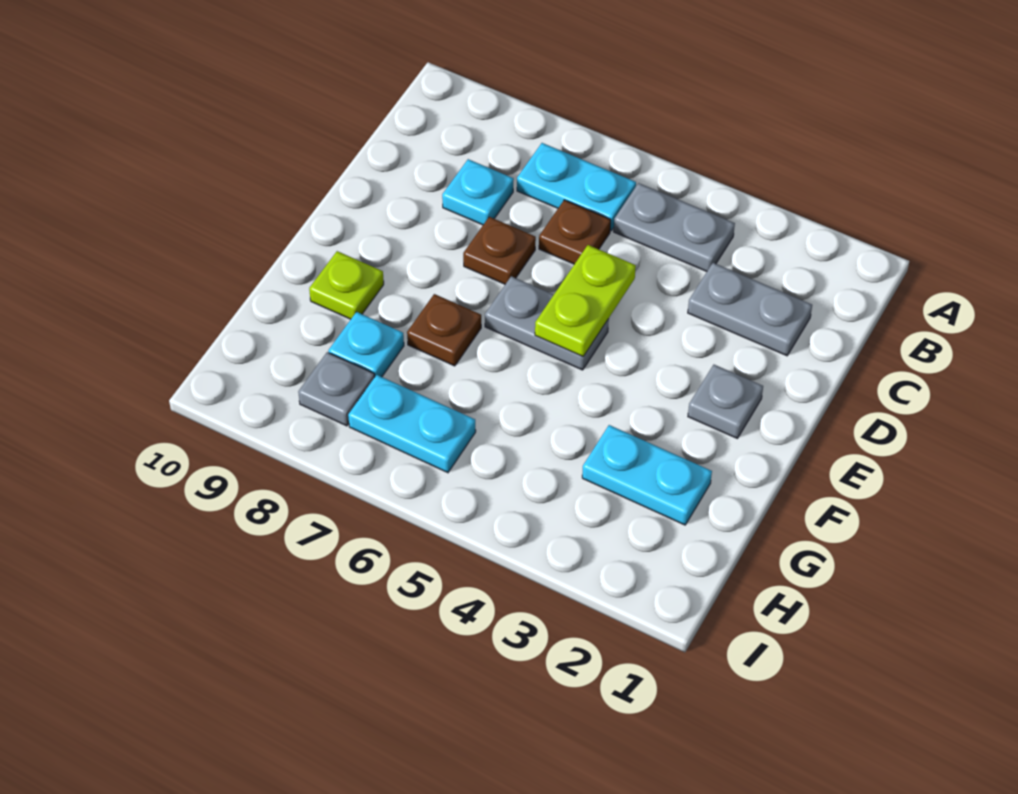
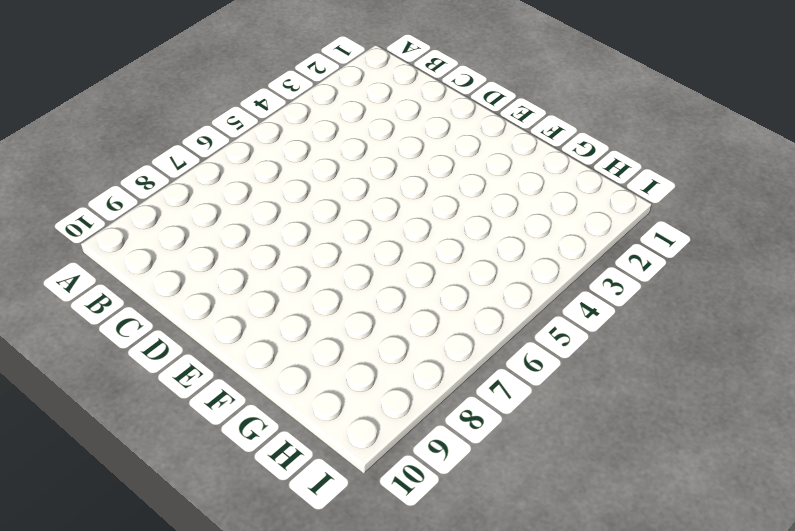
none -> grey 1x2 plate [614,183,735,271]
none -> cyan 1x2 plate [517,143,636,231]
none -> grey 1x2 plate [688,263,812,356]

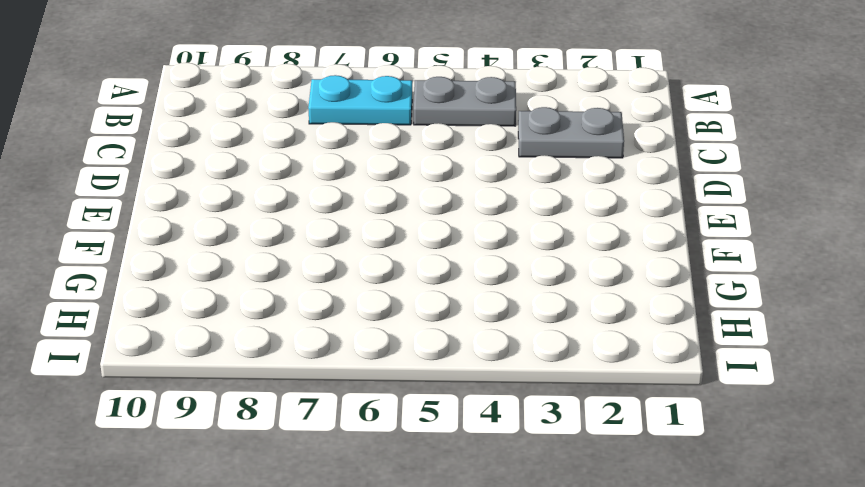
none -> brown 1x1 plate [539,200,611,264]
none -> cyan 1x1 plate [442,159,514,225]
none -> brown 1x1 plate [463,217,536,284]

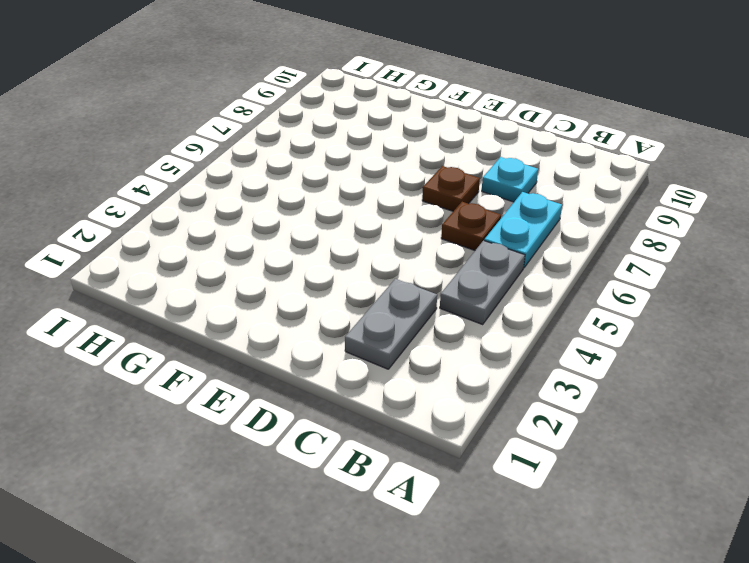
none -> grey 1x1 plate [688,365,763,439]
none -> grey 1x2 plate [485,276,609,370]
none -> brown 1x1 plate [407,294,481,366]

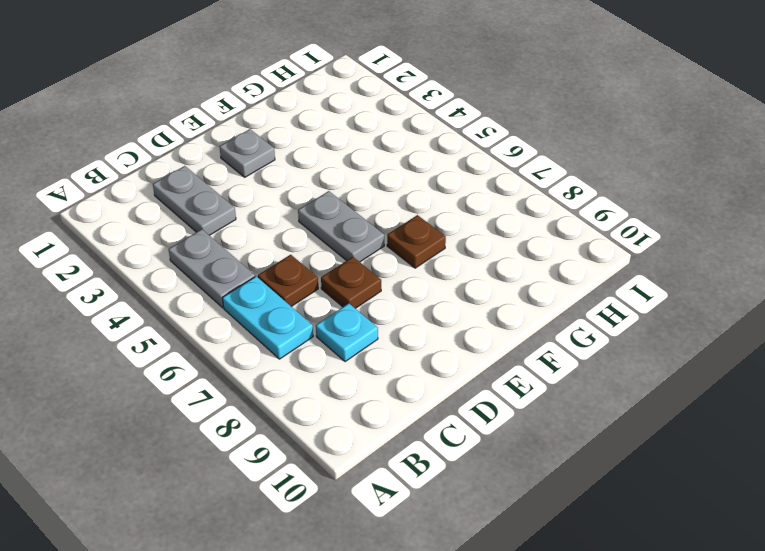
none -> lime 1x1 plate [309,251,384,319]
none -> cyan 1x2 plate [582,425,712,525]
none -> cyan 1x1 plate [328,312,404,377]

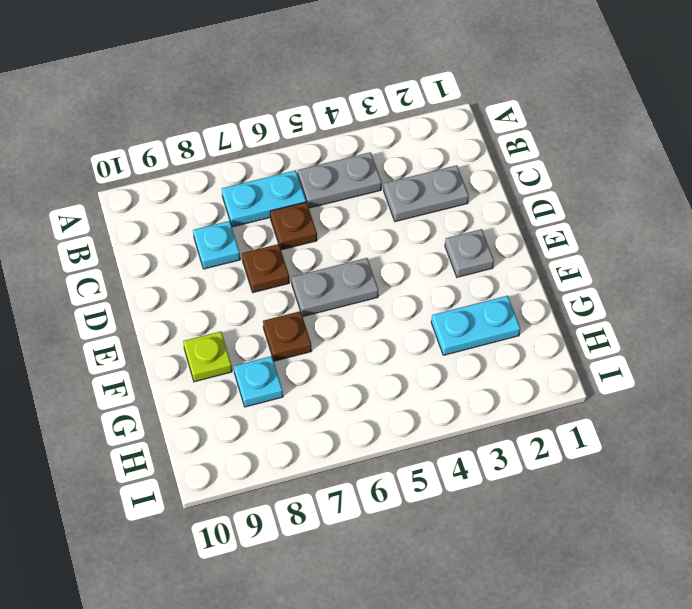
none -> cyan 1x2 plate [348,375,476,473]
none -> grey 1x1 plate [298,352,375,426]
none -> lime 1x2 plate [535,245,636,357]

